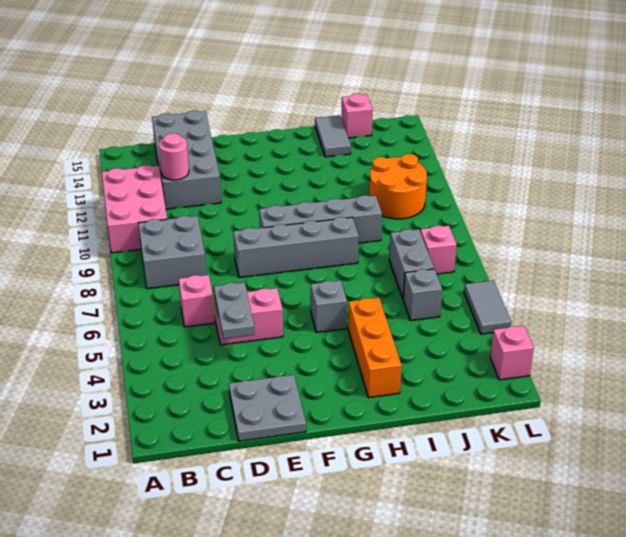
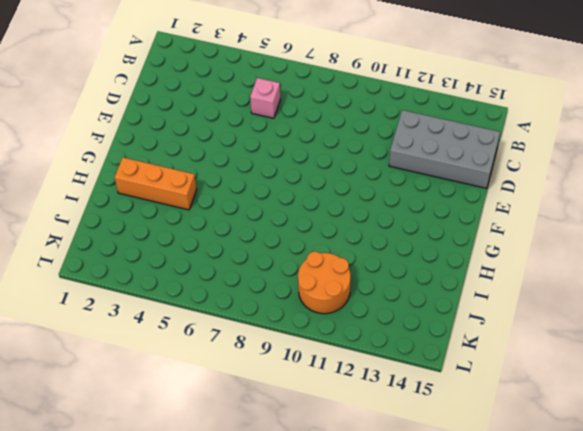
none -> pink 2x3 brick [102,165,167,253]
none -> grey 2x2 brick [138,216,206,289]
none -> grey 2x2 plate [229,375,306,441]

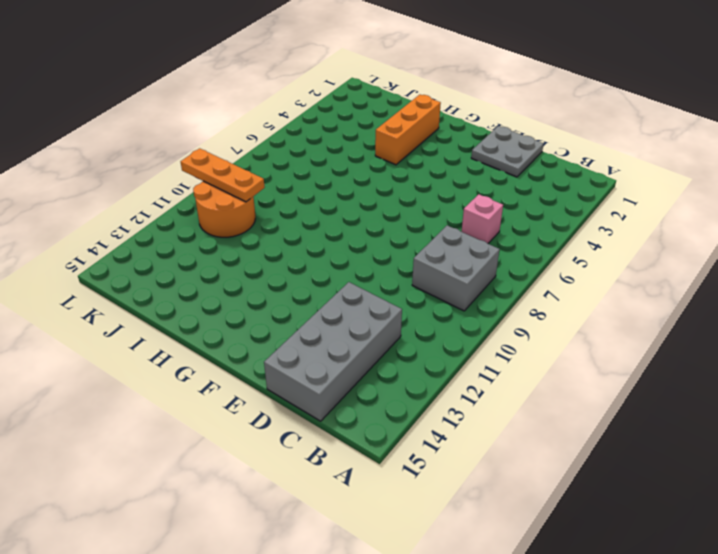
orange 1x3 plate [181,148,265,202] -> none
none -> pink 2x3 brick [102,165,167,253]
none -> pink 1x2 brick [215,288,283,345]
none -> grey 1x4 brick [233,217,359,278]

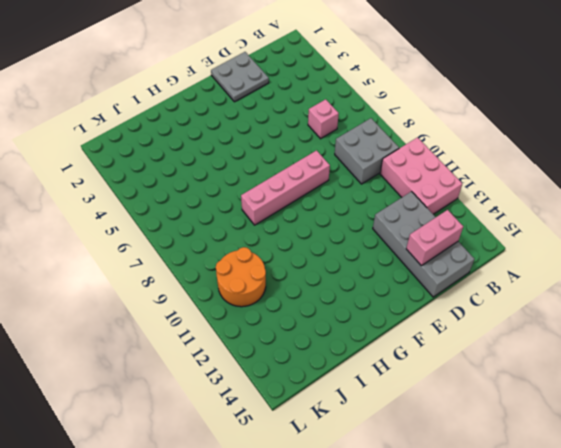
pink 1x2 brick [406,210,463,266] -> pink 1x2 brick moved to [215,288,283,345]
pink 1x4 brick [241,150,330,225] -> grey 1x4 brick [233,217,359,278]
none -> grey 1x4 brick [259,195,382,243]
none -> grey 1x1 brick [311,280,347,333]
none -> orange 1x3 brick [348,298,401,398]

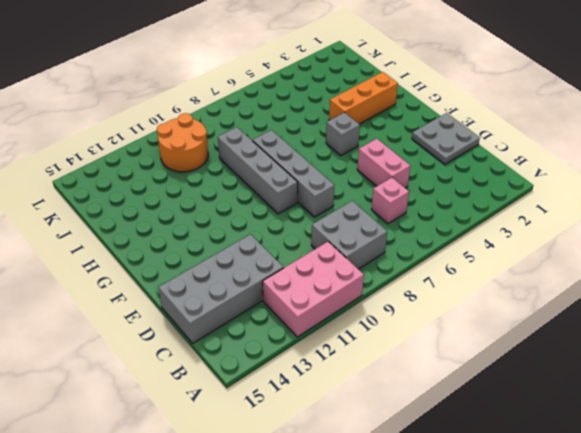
none -> grey 1x2 tile [315,115,351,157]
none -> grey 1x1 brick [403,269,442,321]
none -> grey 1x2 brick [389,229,434,298]

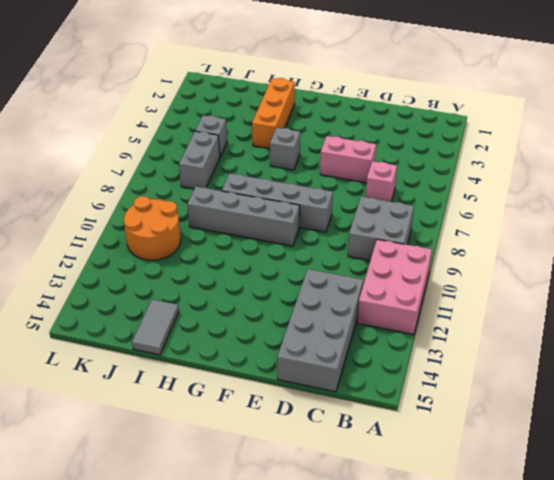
none -> grey 2x2 plate [229,375,306,441]
none -> pink 1x1 brick [341,94,373,138]
none -> pink 1x1 brick [420,226,457,274]

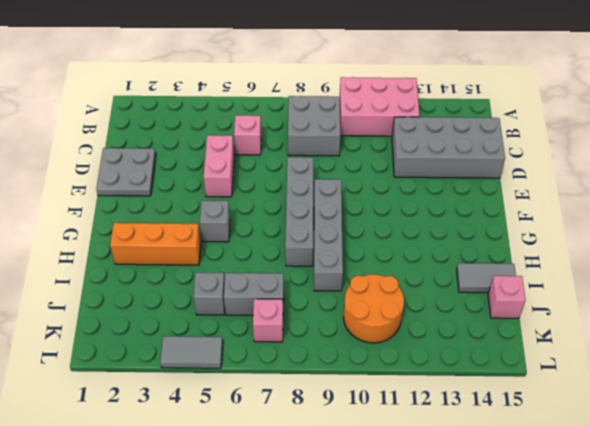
none -> pink 1x1 brick [490,326,534,380]
none -> pink 1x1 round brick [159,133,189,180]
none -> grey 1x2 plate [214,282,255,339]

